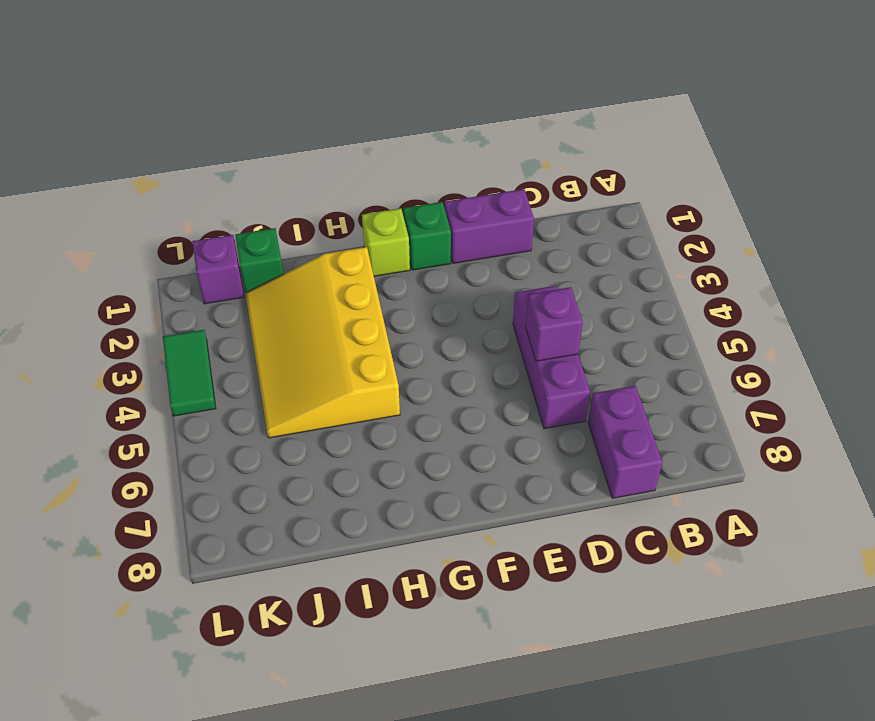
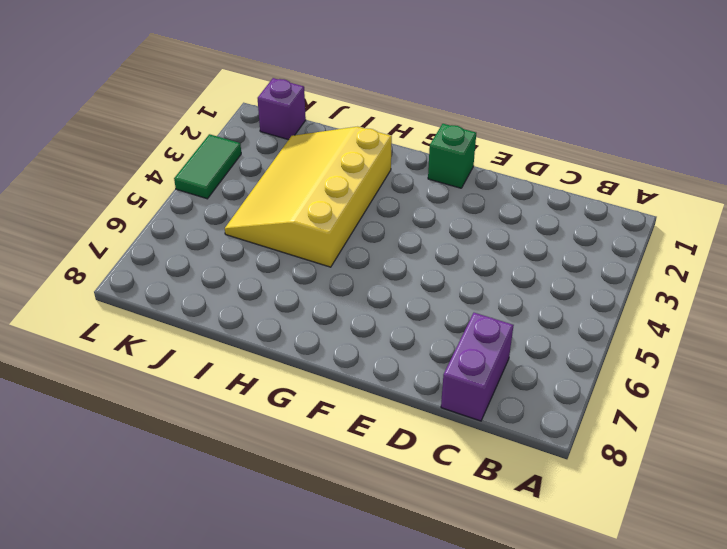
none -> purple 1x2 brick [445,189,534,263]
none -> purple 1x3 brick [513,286,590,429]

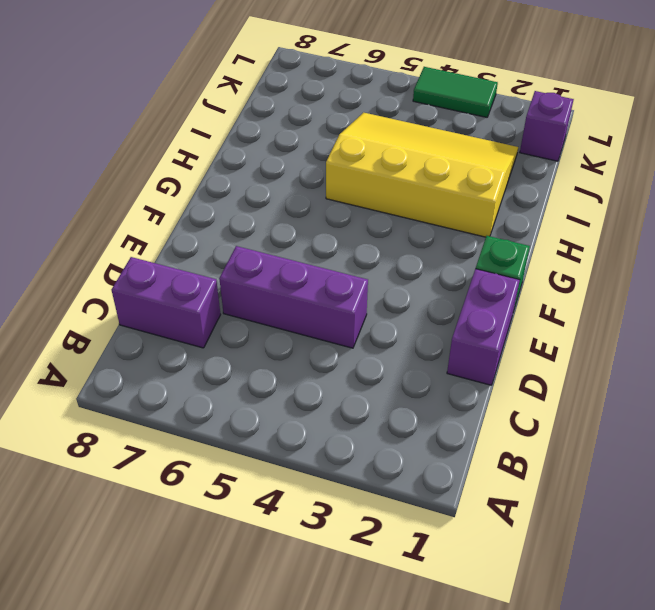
none -> lime 1x1 brick [362,208,410,276]
none -> green 1x1 brick [235,228,283,293]

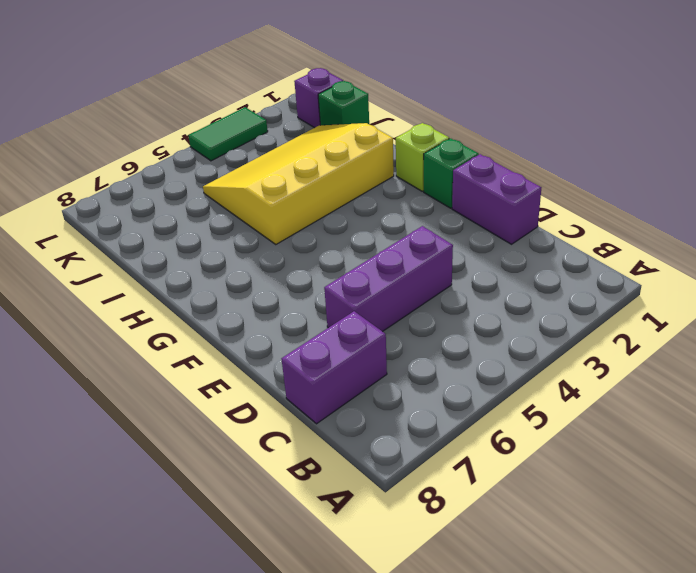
none -> purple 1x1 brick [526,287,583,361]

